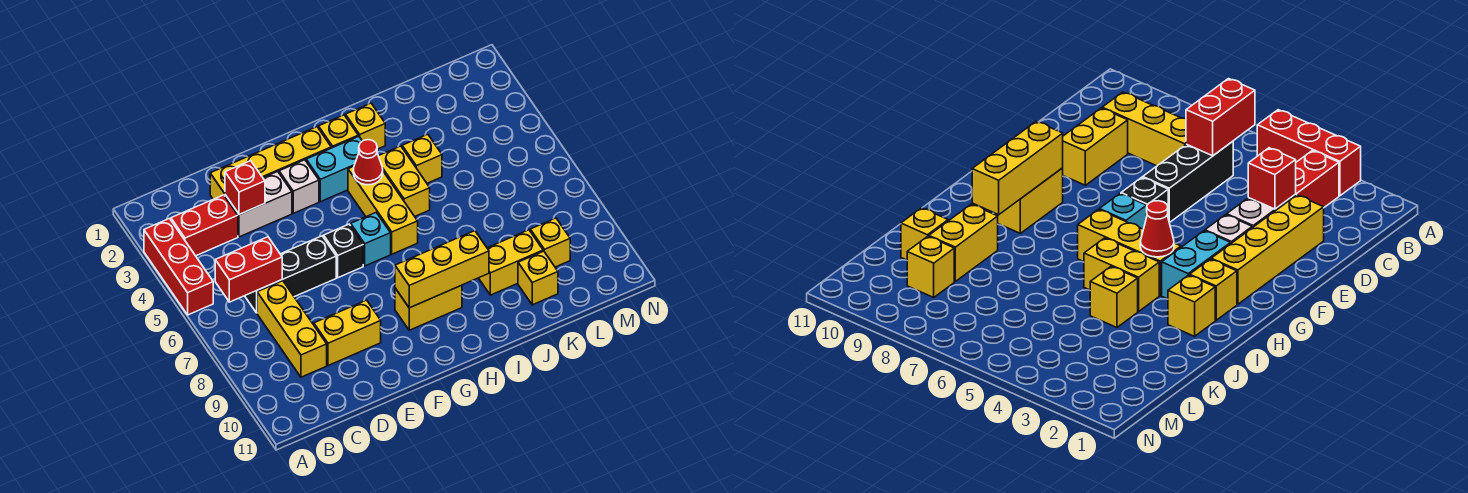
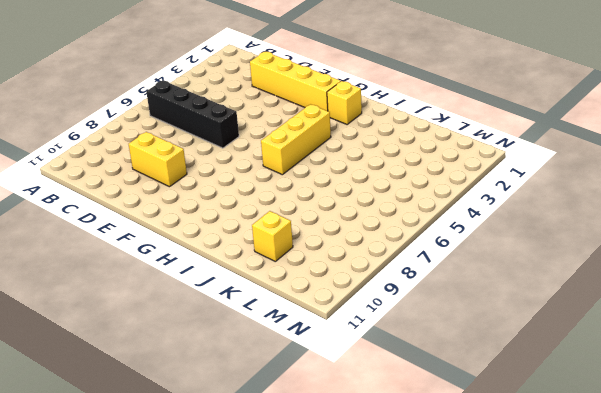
black 1x4 brick [146,81,239,148] -> black 1x3 brick [245,236,336,313]
none -> red 1x3 brick [144,219,213,315]
none -> red 1x2 brick [171,195,238,256]
none -> yellow 1x3 brick [257,281,327,377]

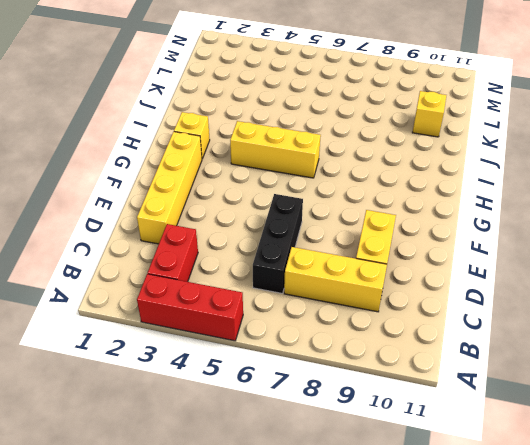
none -> white 1x2 brick [225,172,292,237]
none -> white 1x1 brick [279,160,319,213]
none -> black 1x1 brick [324,224,363,278]

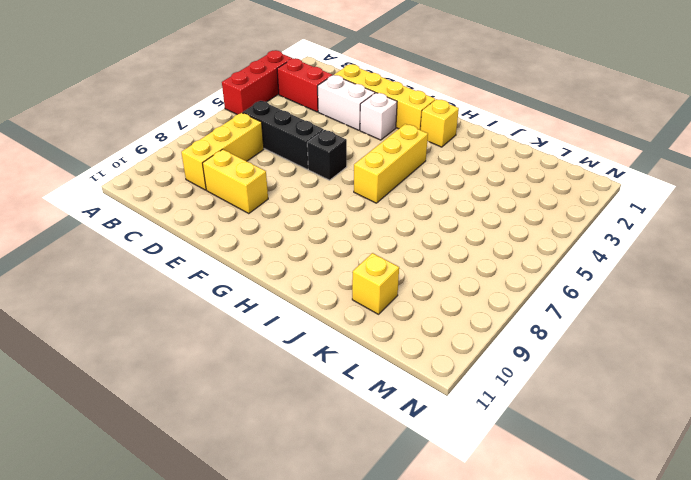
none -> cyan 1x2 brick [306,136,362,202]
none -> cyan 1x1 brick [351,213,391,266]
none -> yellow 1x2 brick [395,285,462,330]

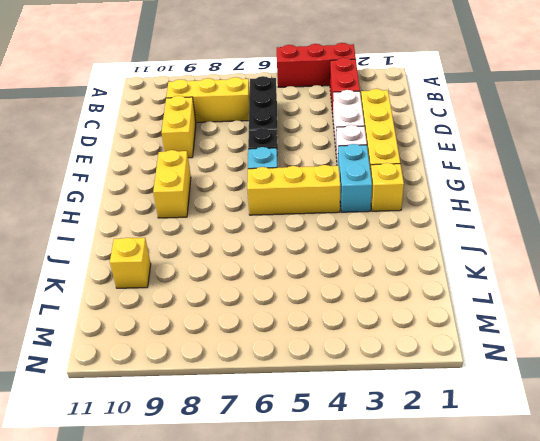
none -> yellow 1x1 brick [346,103,385,149]
none -> yellow 1x2 brick [379,146,430,216]
none -> yellow 1x1 brick [402,134,442,183]

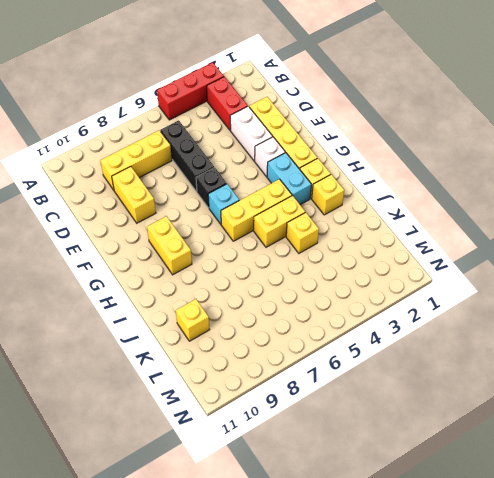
none -> yellow 1x2 brick [479,230,543,295]
none -> yellow 1x1 brick [530,218,570,267]
none -> red 1x2 brick [215,237,282,302]

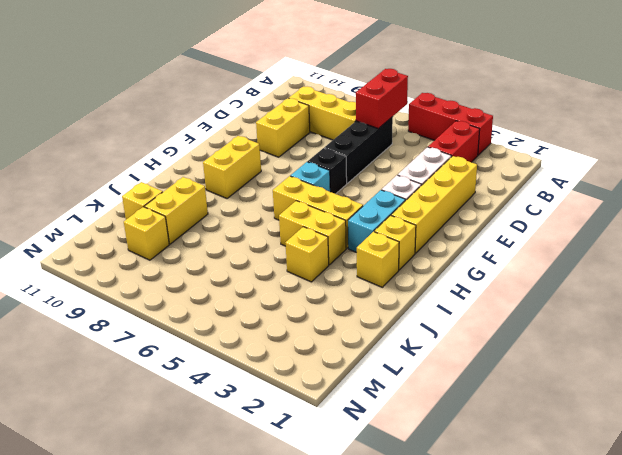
none -> red 1x1 brick [225,161,265,214]
none -> yellow 1x3 brick [395,231,489,308]
none -> red 1x1 cone [353,140,383,185]

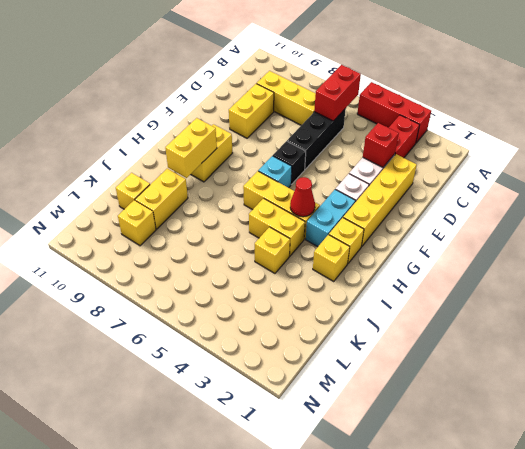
yellow 1x2 brick [165,118,217,178] -> yellow 1x3 brick [395,231,489,308]

